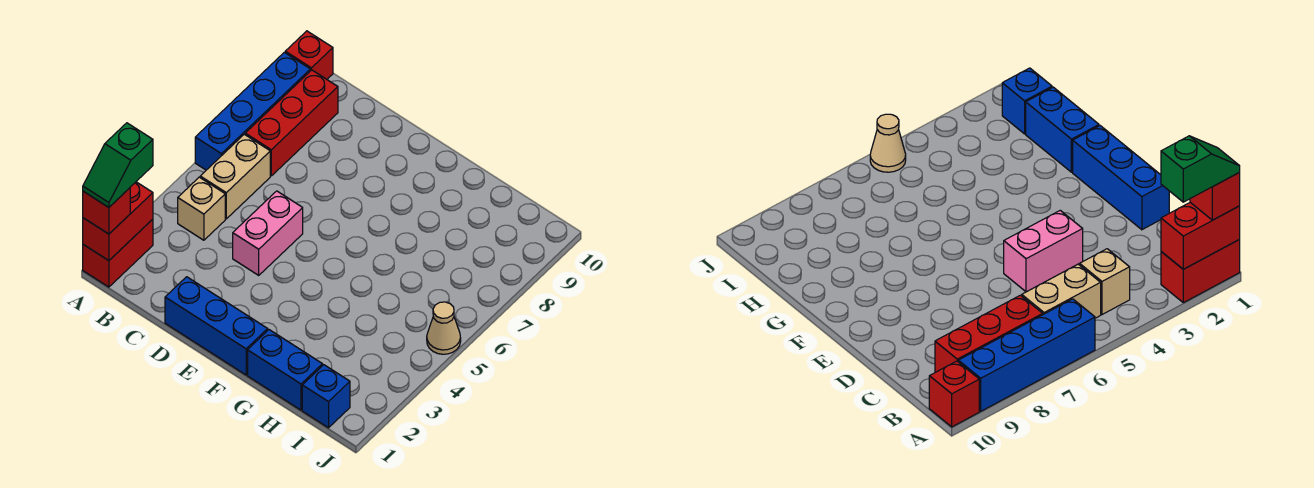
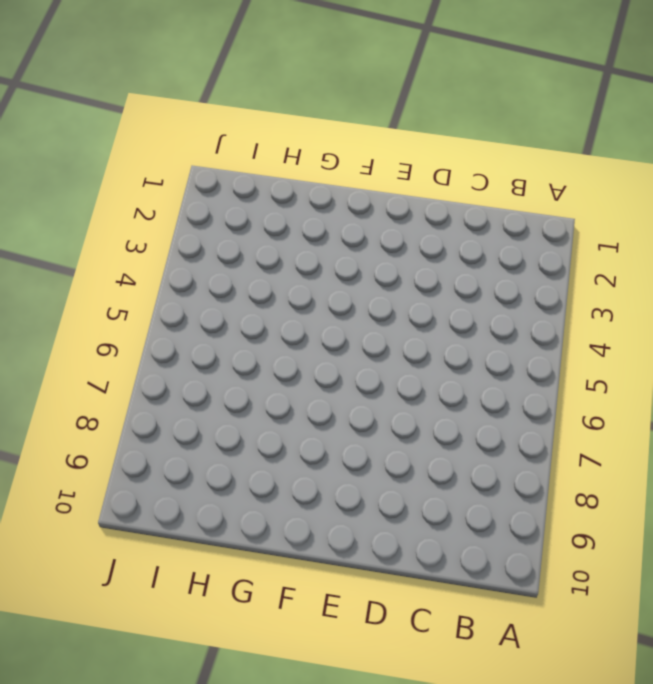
none -> red 1x2 brick [83,219,153,287]
none -> blue 1x4 brick [195,52,310,170]
none -> red 1x1 brick [285,31,333,79]

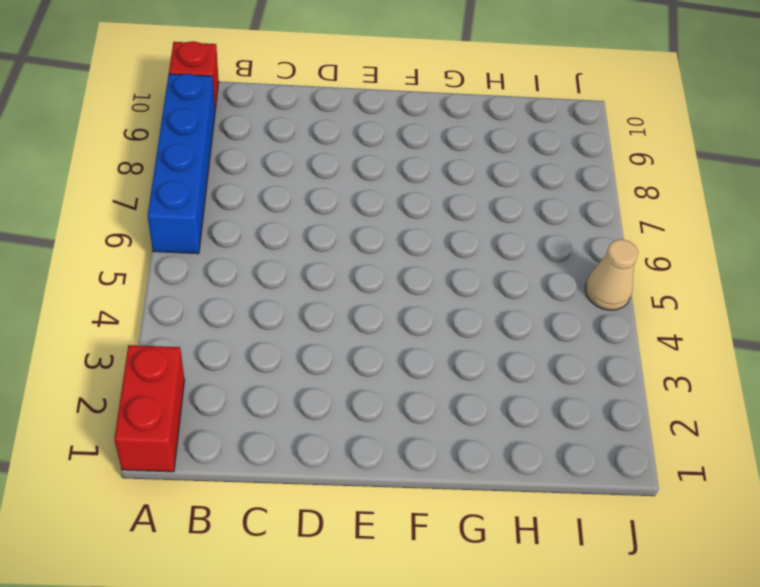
none -> tan 1x1 brick [178,177,225,240]
none -> tan 1x2 brick [200,134,270,219]
none -> red 1x3 brick [245,70,338,176]

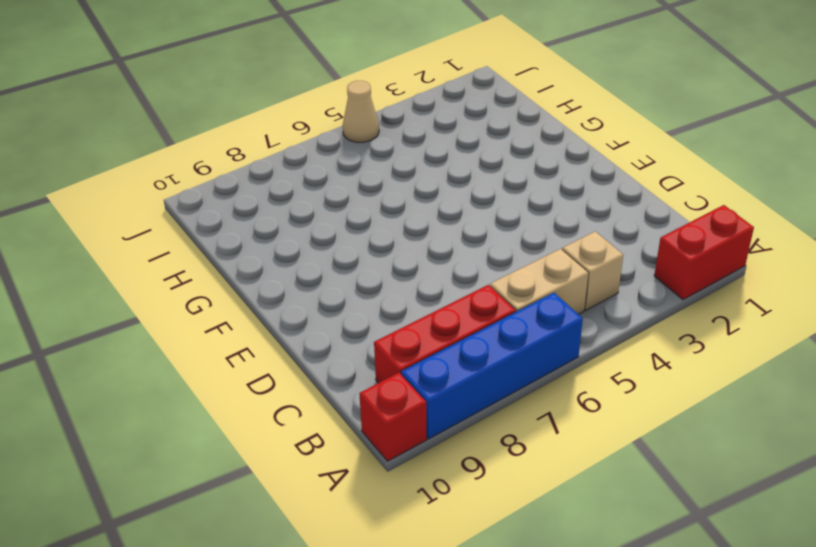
none -> blue 1x3 brick [165,277,268,375]
none -> pink 1x2 brick [233,191,303,275]
none -> blue 1x2 brick [248,330,323,410]

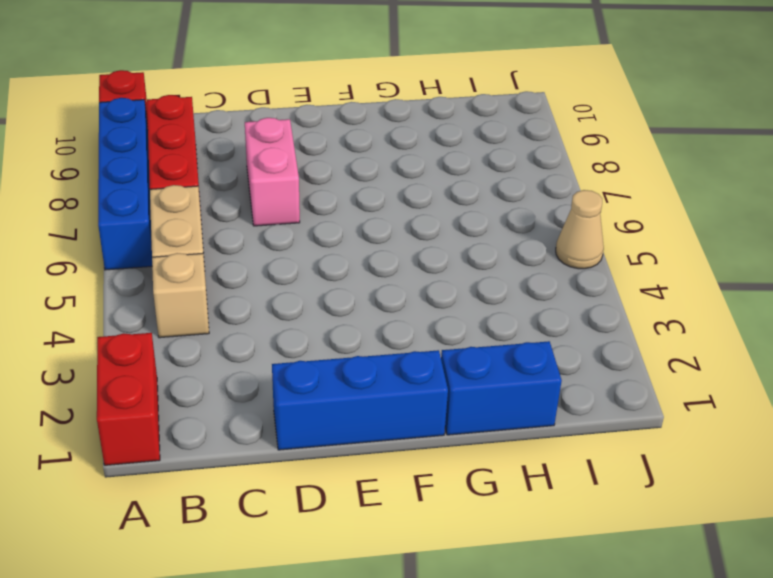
pink 1x2 brick [245,118,300,226] -> pink 1x2 brick moved to [233,191,303,275]
none -> blue 1x1 brick [302,365,350,428]
none -> red 1x2 brick [83,182,153,261]
none -> red 1x1 brick [83,188,130,234]

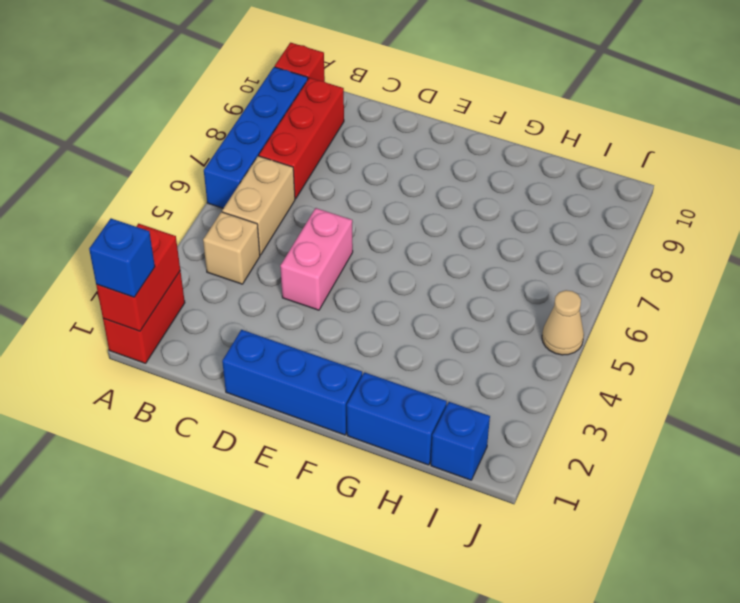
blue 1x1 brick [89,218,155,297] -> red 1x1 brick [83,188,130,234]
none -> green 1x2 slope [83,123,153,207]

